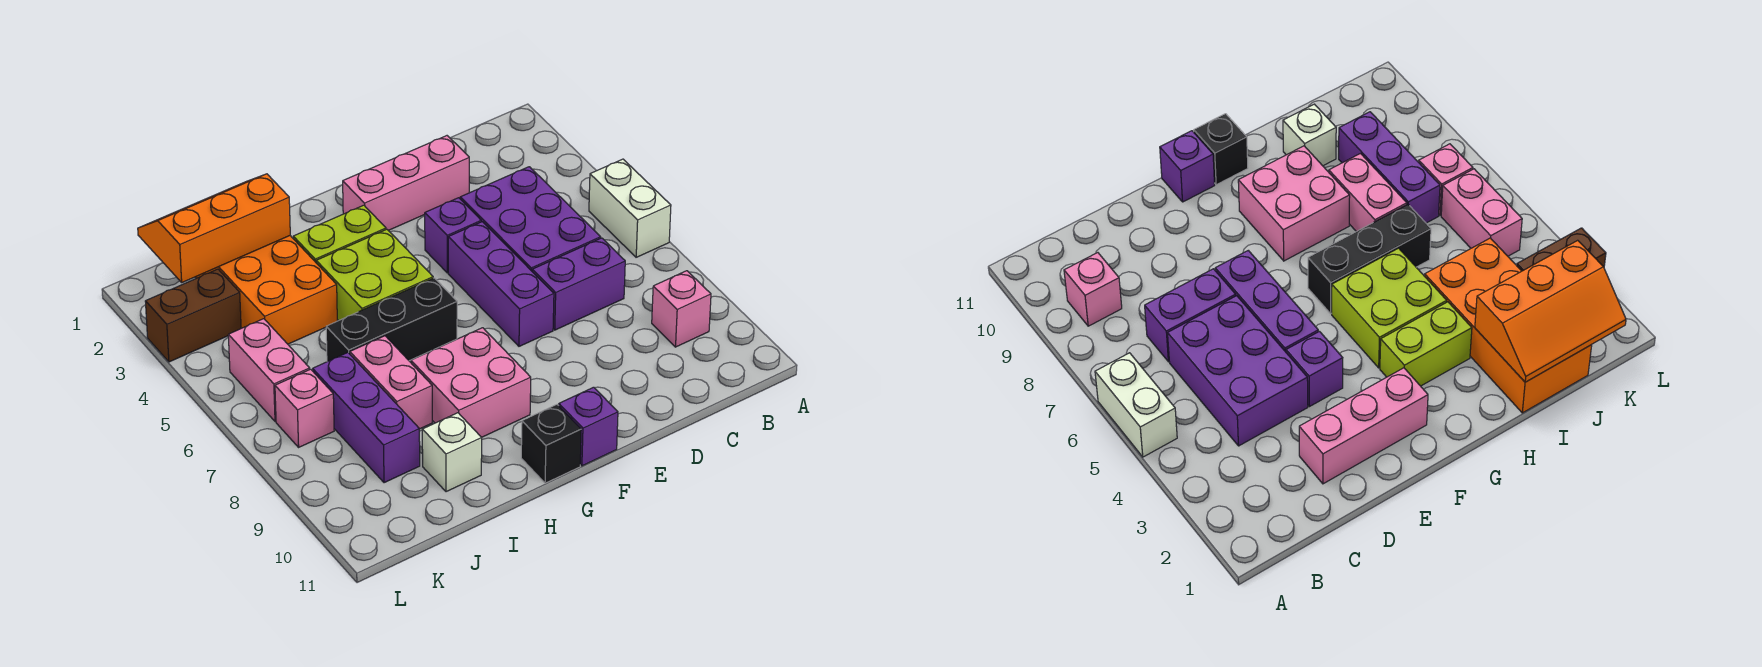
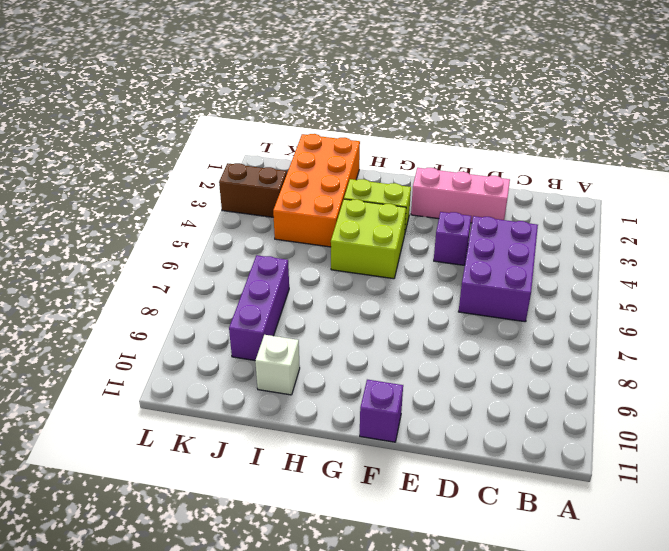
none -> white 1x2 brick [589,159,671,257]
none -> pink 1x1 brick [652,271,711,347]
none -> purple 1x2 brick [532,238,625,330]

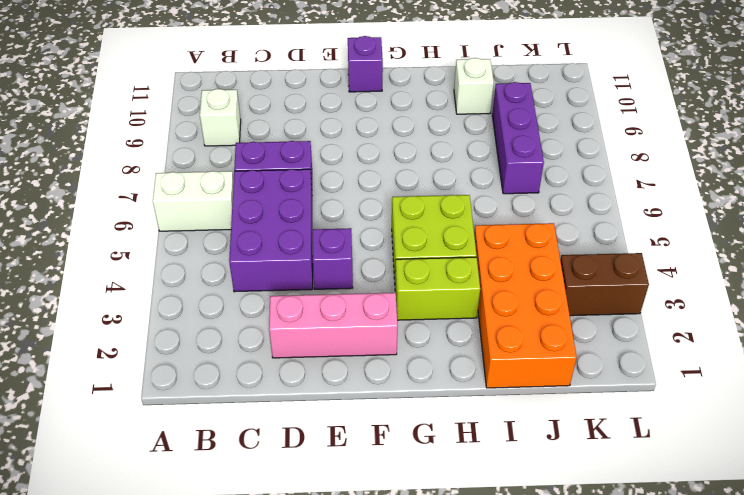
white 1x2 brick [153,171,234,231] -> white 1x2 brick turned to [589,159,671,257]
white 1x1 brick [200,89,241,146] -> pink 1x1 brick [652,271,711,347]
none -> purple 1x3 brick [448,222,554,346]
none -> black 1x3 brick [326,278,457,362]
none -> pink 2x2 brick [411,328,531,437]

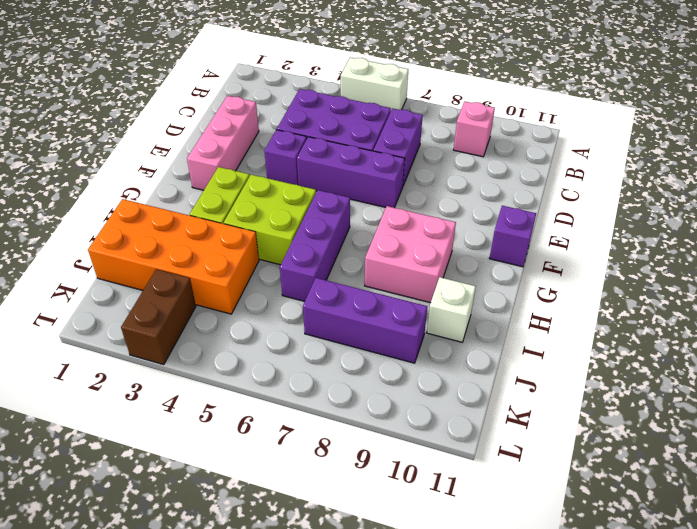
purple 1x3 brick [280,190,350,301] -> black 1x3 brick [326,278,457,362]
none -> black 1x1 brick [521,405,581,483]
none -> pink 1x2 brick [350,336,432,429]
none -> pink 1x2 brick [228,319,310,422]

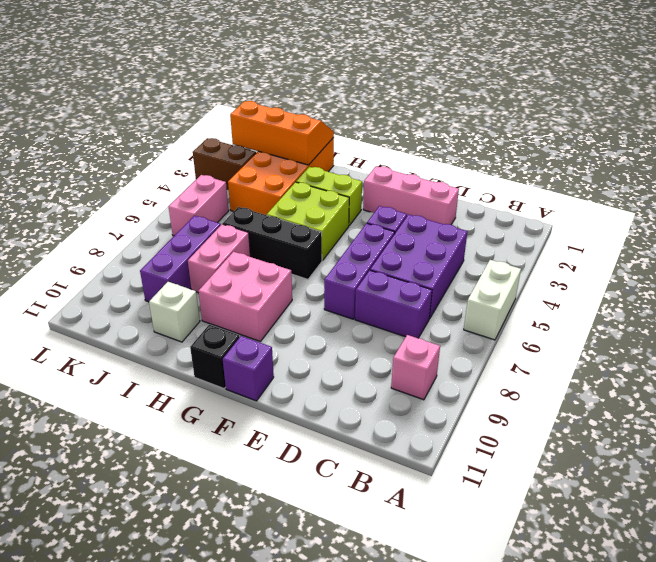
none -> pink 1x1 brick [275,369,334,447]

